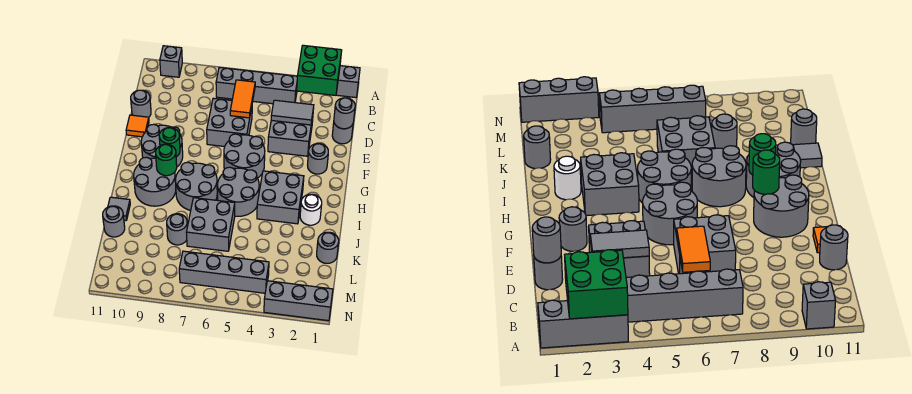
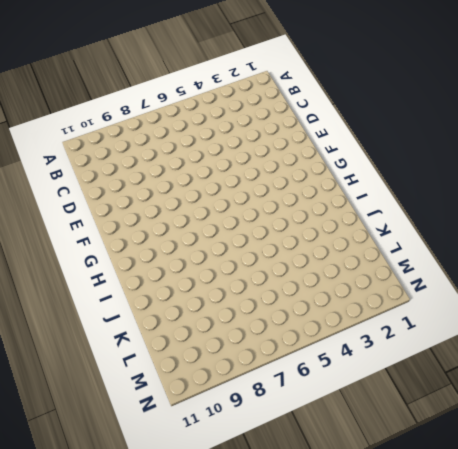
none -> grey 1x3 brick [336,66,360,98]
none -> grey 1x1 brick [160,46,182,77]
none -> grey 1x4 brick [216,67,297,104]

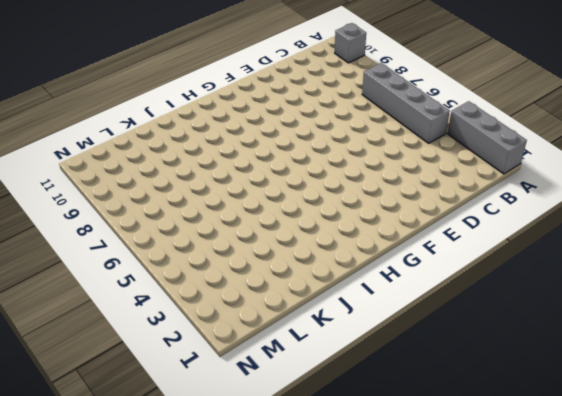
none -> grey 1x1 round brick [332,123,353,144]
none -> grey 2x2 brick [268,116,313,156]
none -> grey 2x2 brick [207,98,252,147]

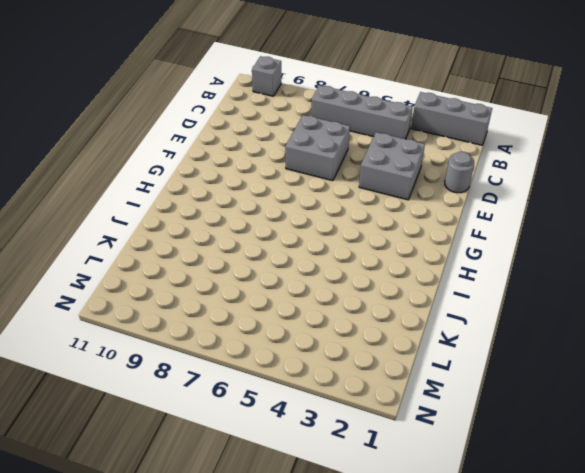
none -> grey 1x1 round brick [131,90,151,117]
none -> orange 1x1 tile [126,115,149,137]
none -> grey 1x1 round brick [308,144,328,174]

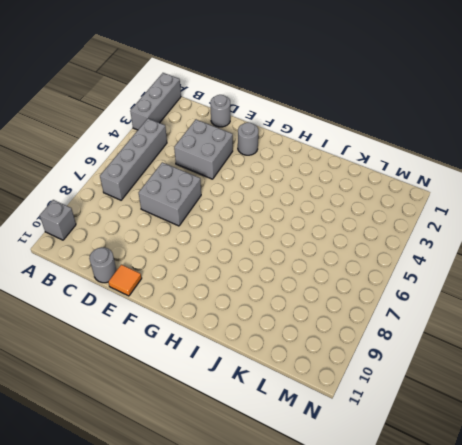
none -> grey 2x2 round brick [224,134,265,178]
none -> grey 2x2 round brick [141,124,183,167]
none -> grey 2x2 brick [257,171,304,224]

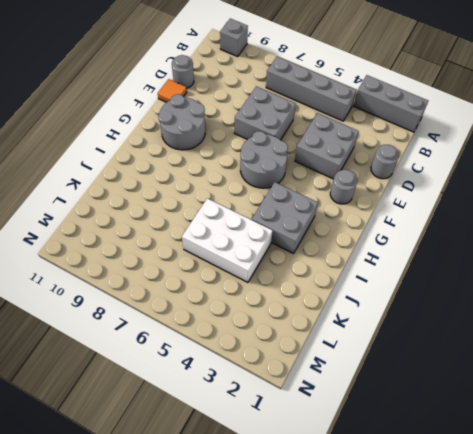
white 2x3 brick [182,198,273,282] -> grey 2x2 brick [186,198,235,251]
none -> grey 2x2 round brick [218,167,259,216]
none -> grey 2x2 round brick [176,162,217,211]
none -> grey 2x2 round brick [134,157,176,206]

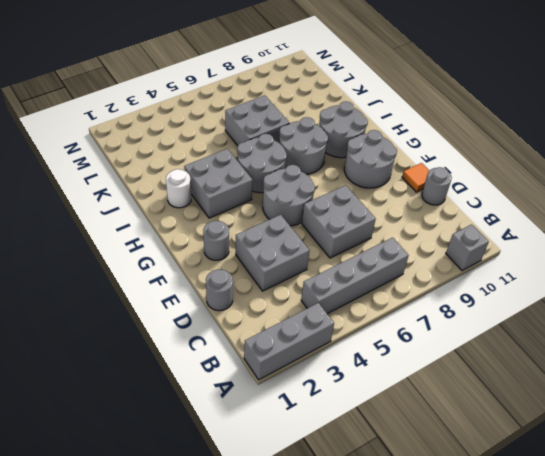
none -> grey 1x1 tile [108,197,130,221]
none -> grey 1x1 round brick [317,232,339,263]
none -> grey 1x1 round brick [167,214,187,245]

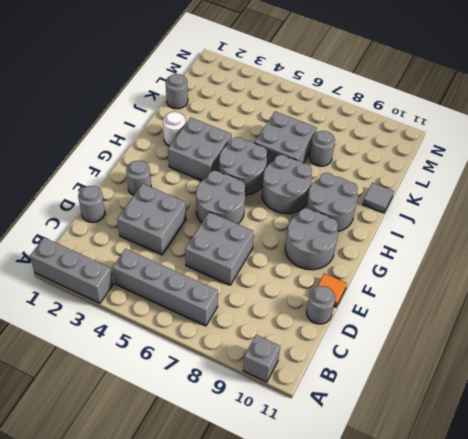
none -> grey 1x1 round brick [103,206,125,237]
none -> grey 1x4 brick [179,251,269,293]
none -> grey 1x3 brick [264,281,333,321]

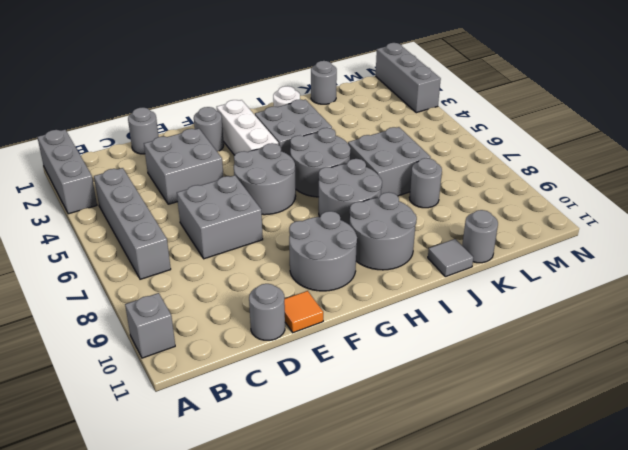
white 1x3 brick [217,100,278,155] -> none
none -> grey 1x4 brick [179,251,269,293]
none -> green 2x2 brick [297,45,342,95]
none -> orange 1x2 tile [230,80,255,118]

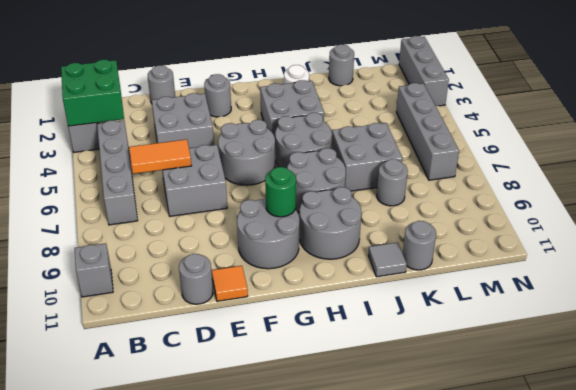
none -> grey 1x1 round brick [334,98,355,129]
none -> grey 1x2 tile [271,100,314,125]
none -> green 1x1 round brick [156,144,177,176]

